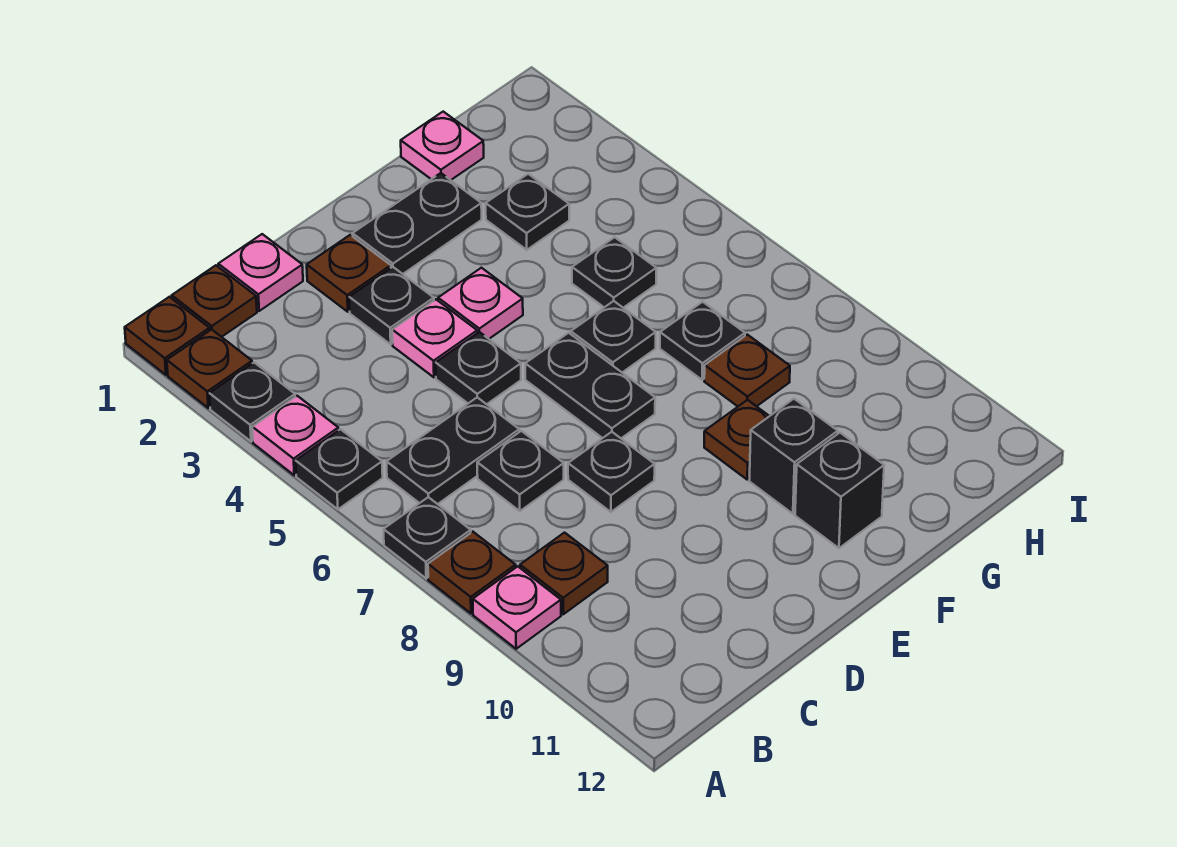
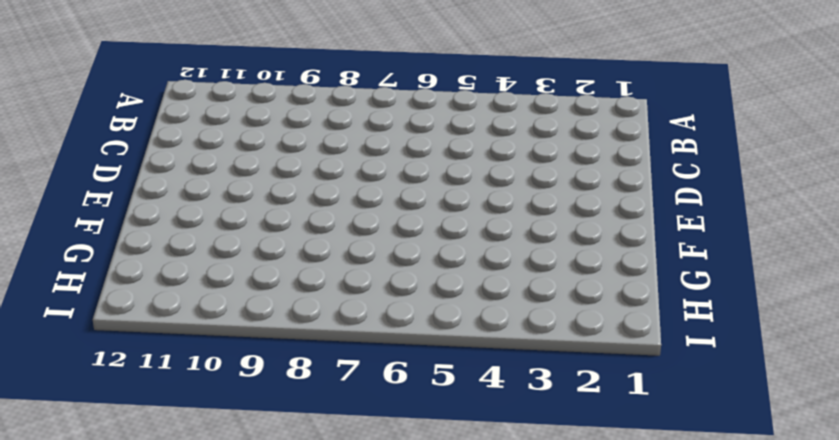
none -> brown 1x1 plate [125,297,210,375]
none -> brown 1x1 plate [167,330,252,408]
none -> black 1x1 plate [209,363,295,442]
none -> pink 1x1 plate [252,396,338,475]

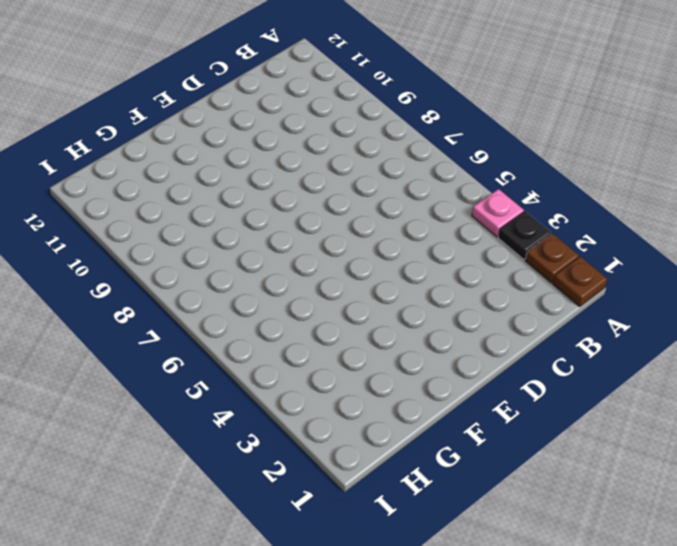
none -> black 1x1 plate [296,429,383,509]
none -> black 1x1 plate [383,497,471,578]
none -> brown 1x1 plate [428,532,516,613]
none -> pink 1x1 plate [473,566,561,649]

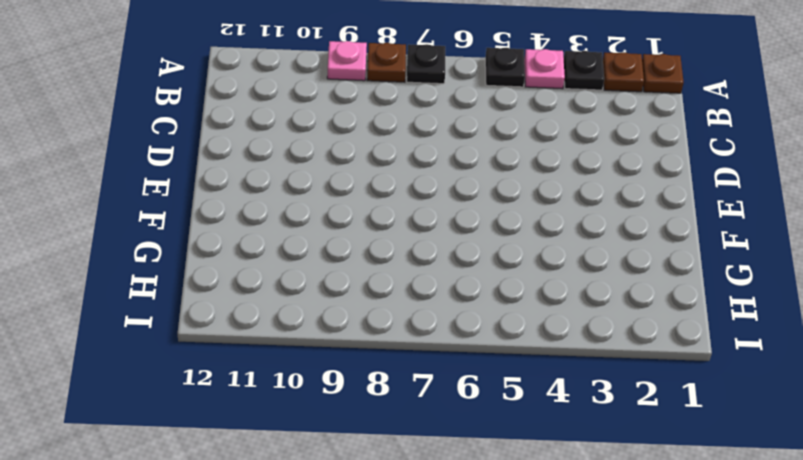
none -> brown 1x1 plate [172,265,257,337]
none -> black 1x2 plate [386,397,519,504]
none -> brown 1x1 plate [520,533,608,614]
none -> pink 1x1 plate [218,234,303,311]

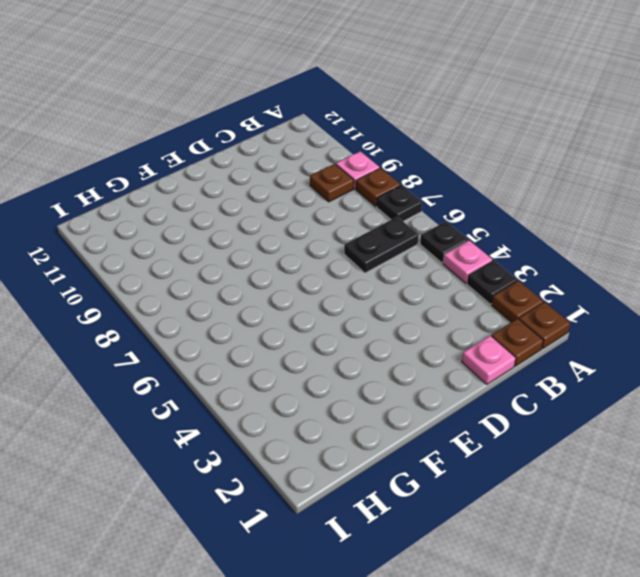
none -> black 1x1 plate [477,431,564,511]
none -> brown 1x1 plate [307,235,391,312]
none -> black 1x1 plate [349,267,434,344]
none -> pink 1x1 plate [392,299,477,377]

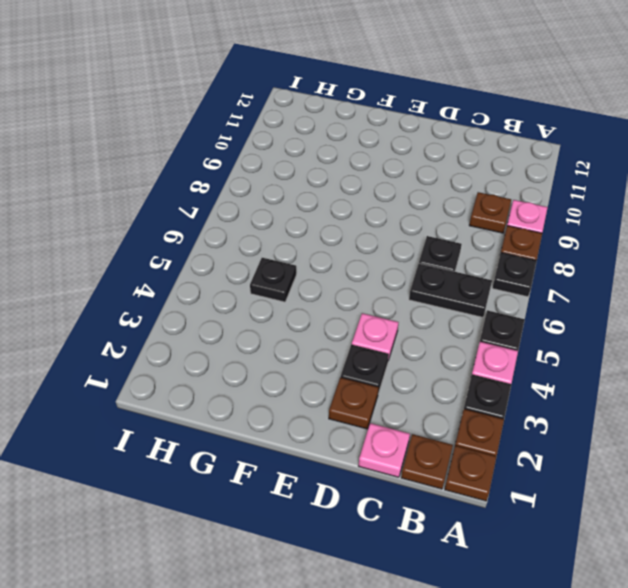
none -> black 1x1 plate [436,332,521,404]
none -> black 1x1 plate [568,432,655,512]
none -> black 1x2 plate [352,173,482,274]
none -> pink 1x1 plate [438,268,523,339]

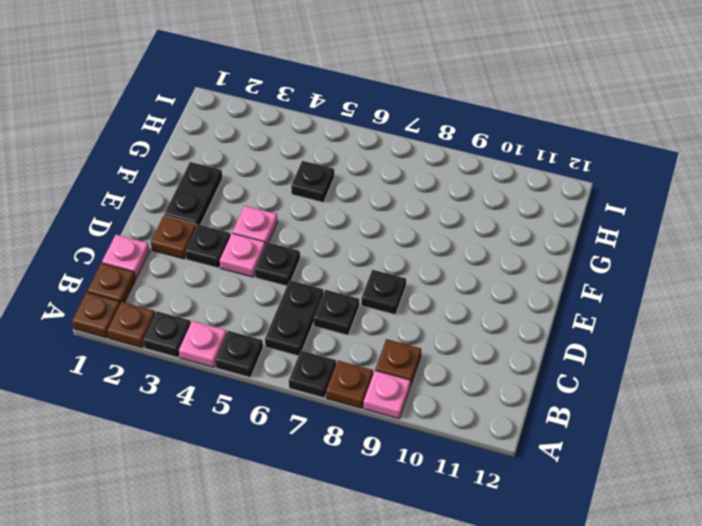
none -> black 1x2 plate [525,333,655,438]
none -> black 1x1 plate [571,301,656,372]
none -> brown 1x1 plate [704,400,769,480]
none -> black 1x1 brick [749,399,838,514]

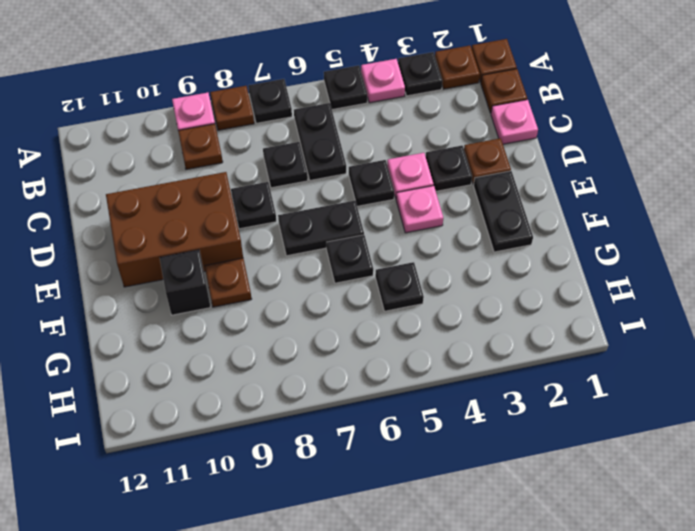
brown 2x3 brick [106,172,243,287] -> none
none -> black 1x1 brick [795,433,884,548]
none -> pink 1x1 plate [401,112,484,180]
none -> black 1x1 plate [486,174,569,250]
none -> black 1x1 plate [660,302,745,380]

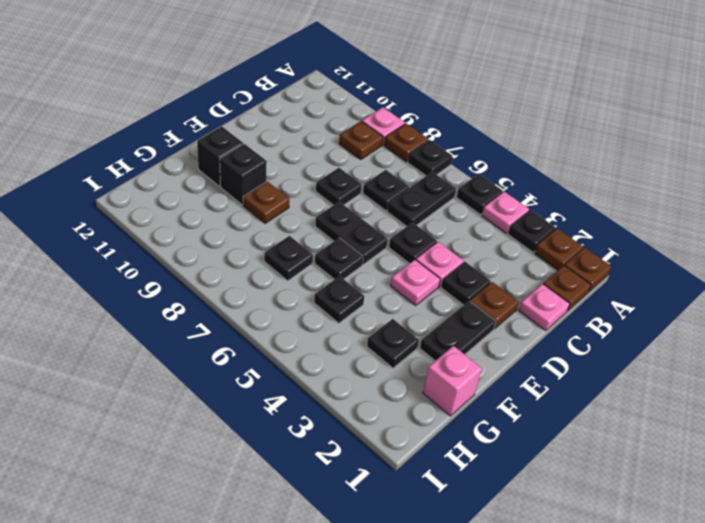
pink 1x1 brick [423,346,482,416] -> pink 1x1 plate [401,112,484,180]
none -> brown 1x1 plate [704,335,790,406]

